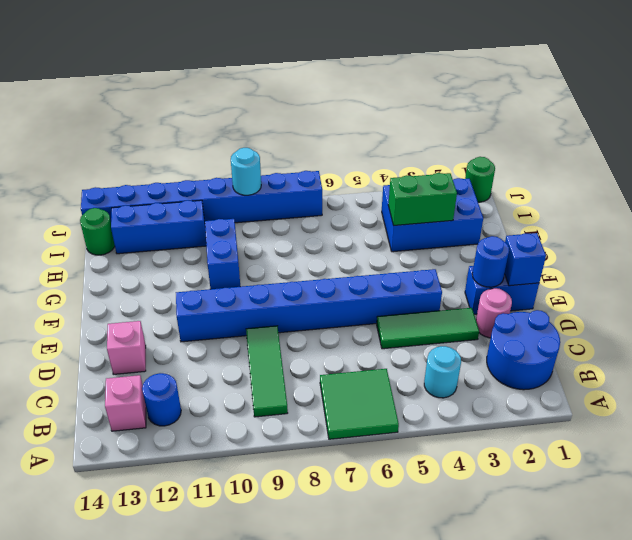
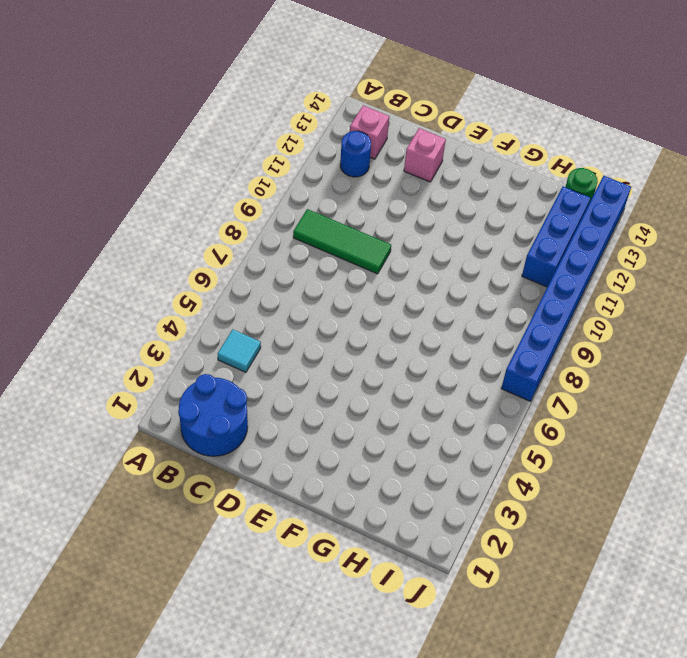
cyan 1x1 tile [218,329,261,372] -> cyan 1x1 round brick [424,346,461,398]
none -> green 2x2 tile [320,369,399,439]
none -> pink 1x1 round brick [476,288,512,338]
none -> green 1x3 tile [377,308,479,349]

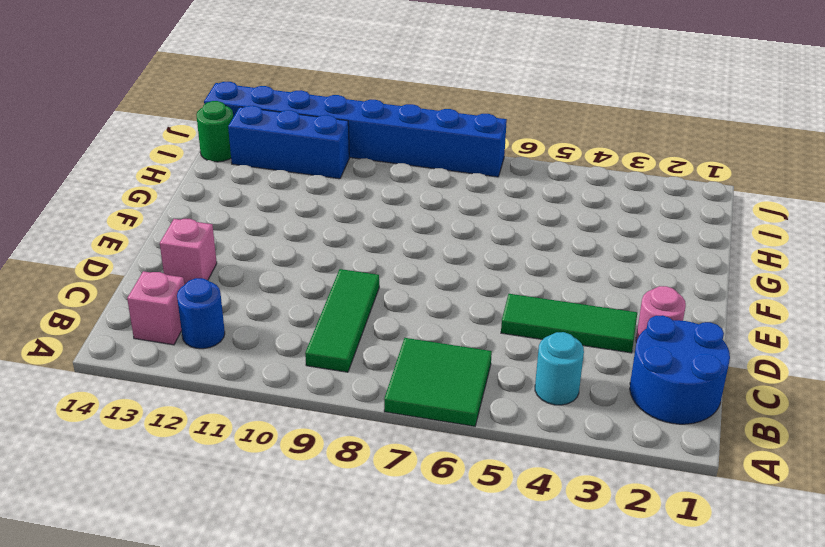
none -> blue 1x2 brick [465,266,539,314]
none -> blue 1x8 brick [176,269,442,342]
none -> blue 1x2 brick [205,219,240,289]

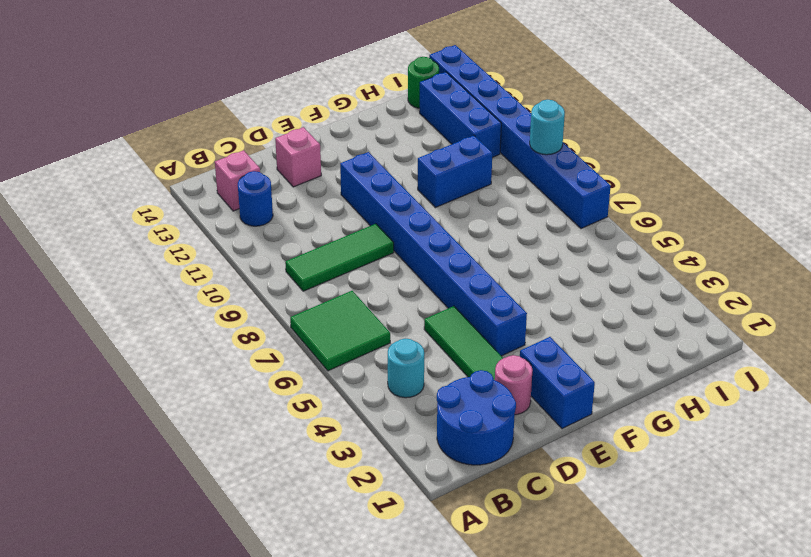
none -> blue 2x3 brick [382,178,483,252]
none -> green 1x1 round brick [465,157,495,202]
none -> blue 1x1 brick [505,233,546,286]

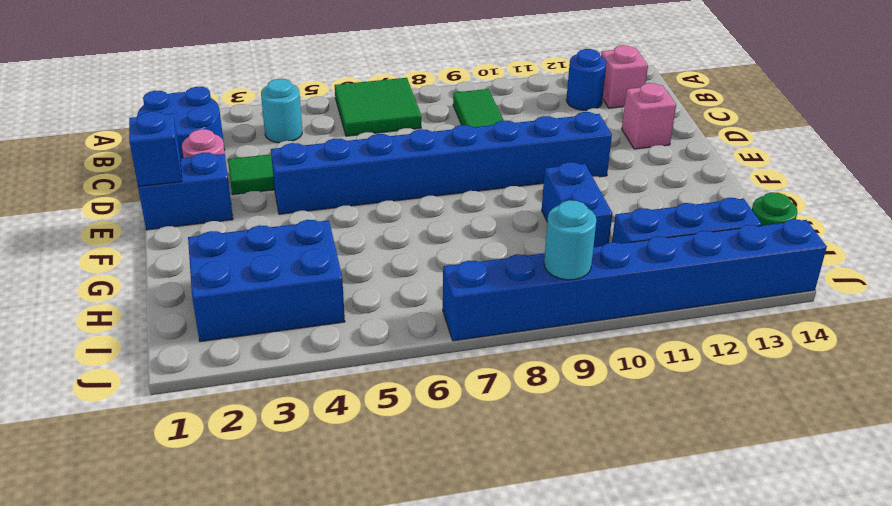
none -> green 1x1 round brick [465,157,495,202]
none -> blue 1x1 round brick [472,236,509,287]
none -> green 1x2 brick [388,173,457,225]

